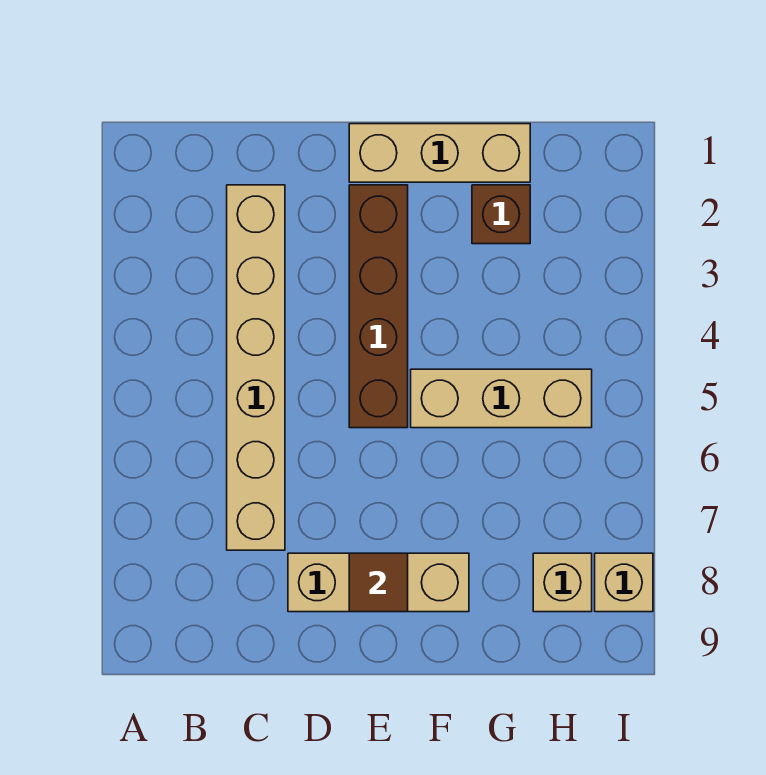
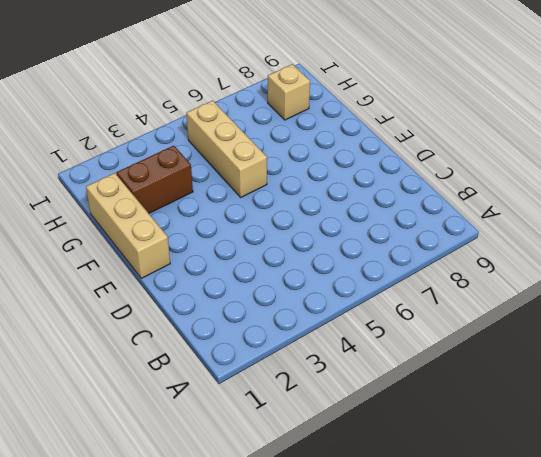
brown 1x2 brick [116,146,193,213] -> brown 1x1 brick [472,185,530,244]
none -> tan 1x6 brick [227,185,285,550]
none -> tan 1x3 brick [288,553,469,612]

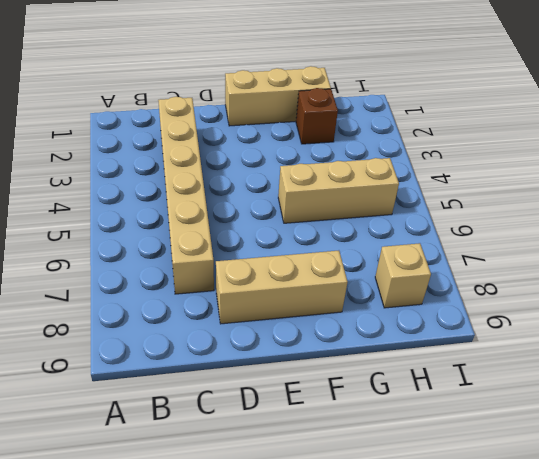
none -> brown 1x4 brick [349,185,408,428]
none -> tan 1x1 brick [595,553,653,612]

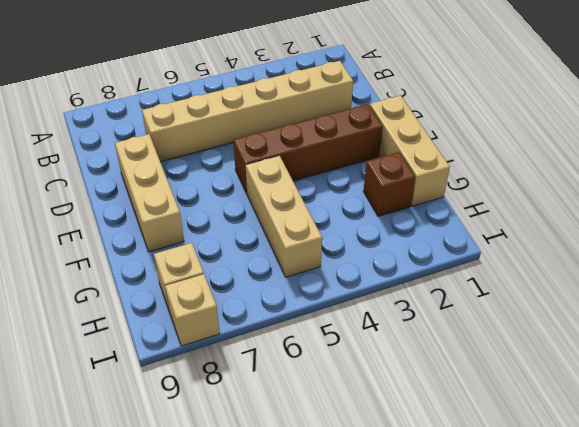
none -> brown 1x1 tile [349,553,408,612]

